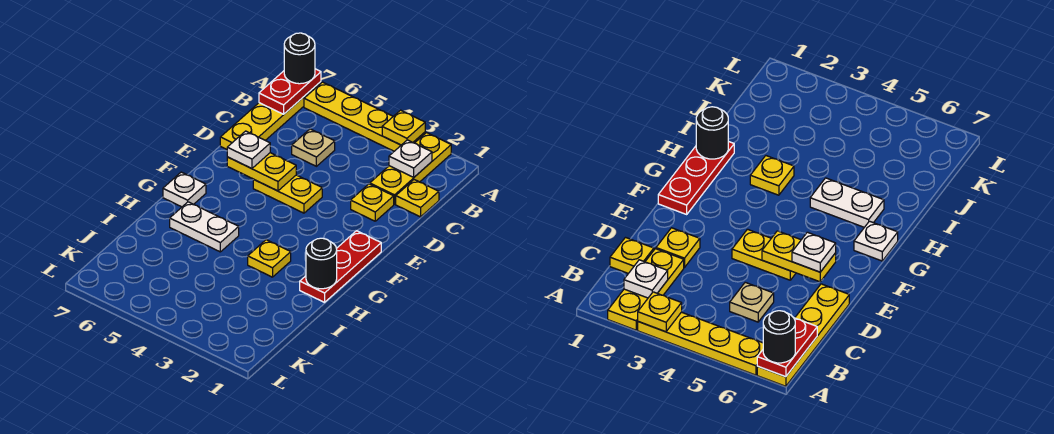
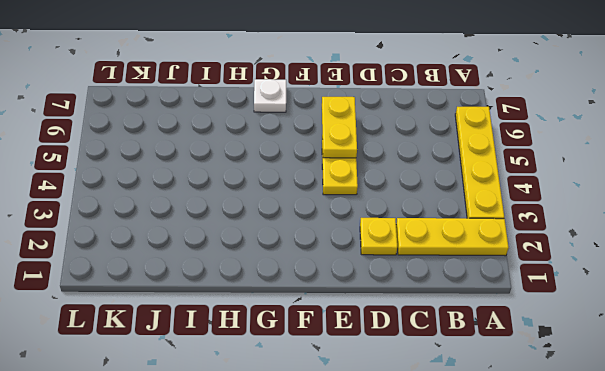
none -> yellow 1x4 plate [220,82,321,149]
none -> yellow 1x1 plate [396,180,439,217]
none -> tan 1x1 plate [292,129,335,166]

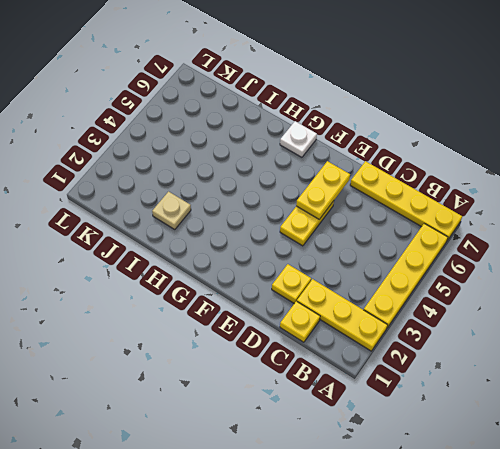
tan 1x1 plate [152,192,191,230] -> tan 1x1 plate moved to [292,129,335,166]
none -> red 1x3 plate [300,231,381,302]
none -> yellow 1x1 plate [248,240,291,277]
none -> white 1x2 plate [170,202,239,252]

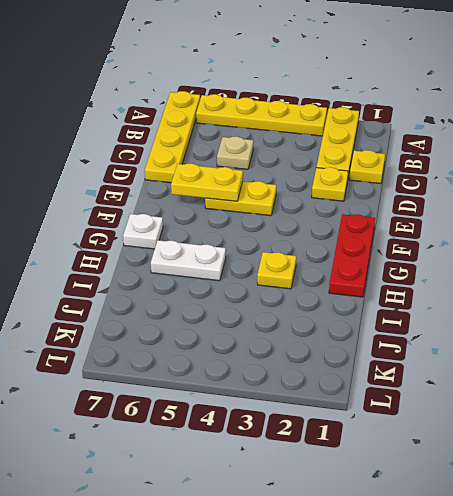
none -> yellow 1x1 plate [382,110,425,145]
none -> red 1x2 plate [259,69,321,114]
none -> white 1x1 plate [389,140,432,177]

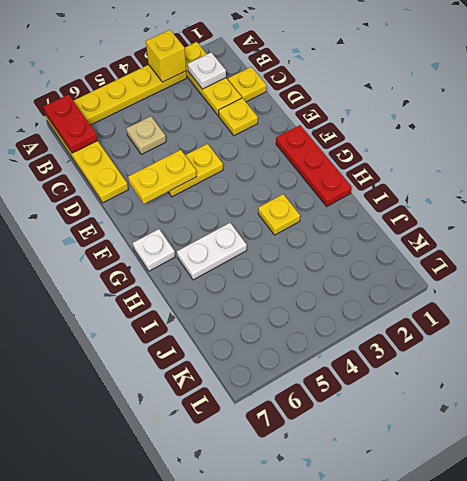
yellow 1x1 brick [146,30,186,82] -> yellow 1x1 plate [382,110,425,145]
none -> black 1x1 round brick [306,238,337,289]
none -> black 1x1 round brick [284,33,315,84]
none -> white 1x1 plate [227,131,270,169]

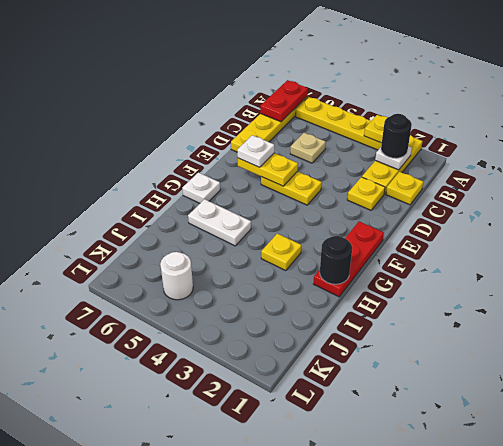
black 1x1 round brick [381,114,412,158] -> black 1x1 round brick moved to [284,33,315,84]
white 1x1 round brick [160,252,193,300] -> none

